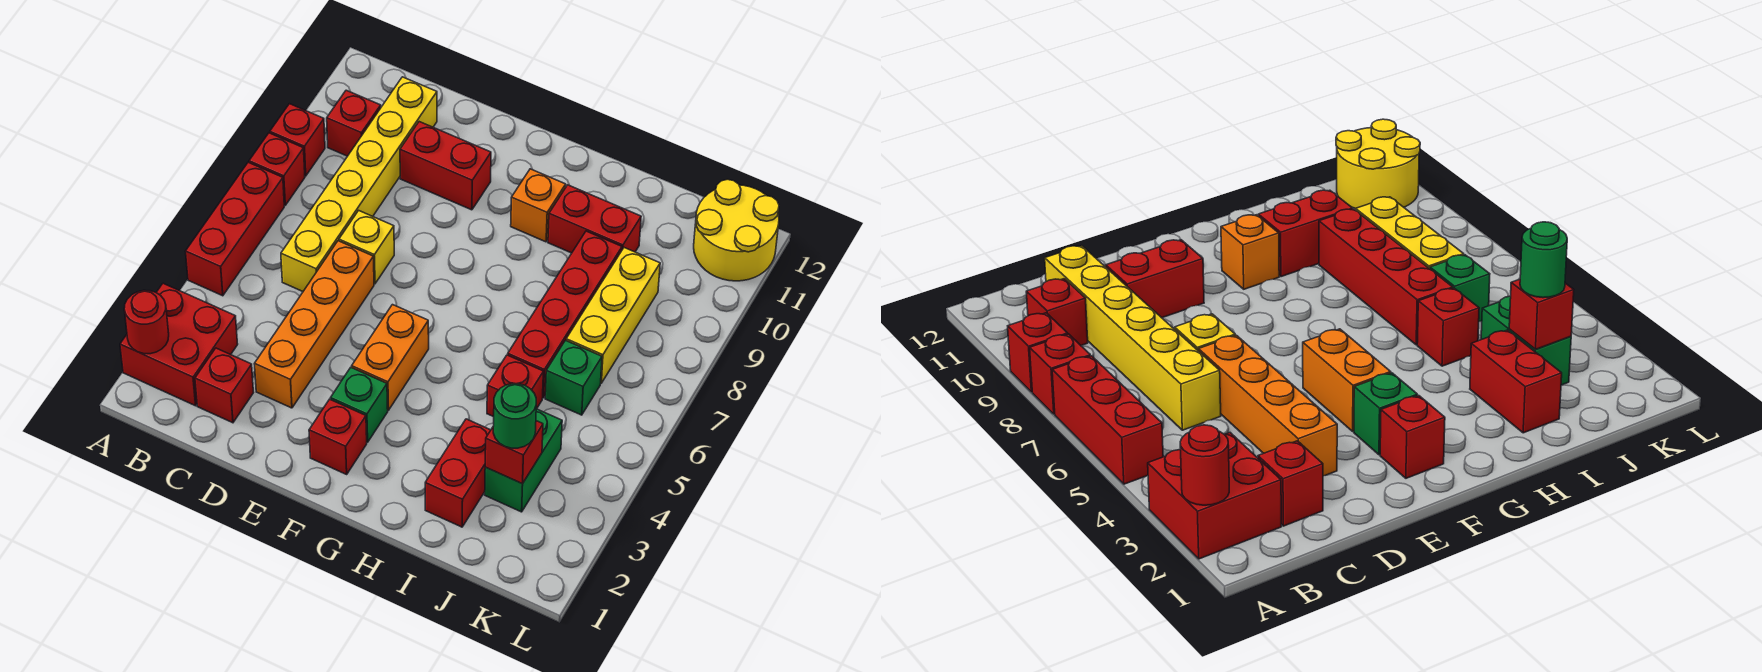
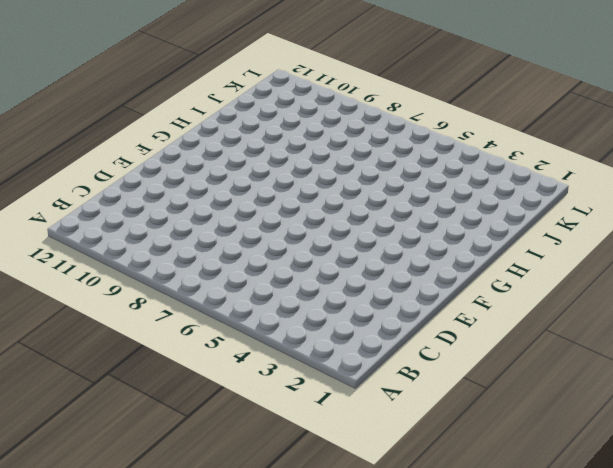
none -> red 2x2 brick [120,283,238,406]
none -> red 1x3 brick [185,162,284,296]
none -> red 1x1 brick [249,133,305,205]

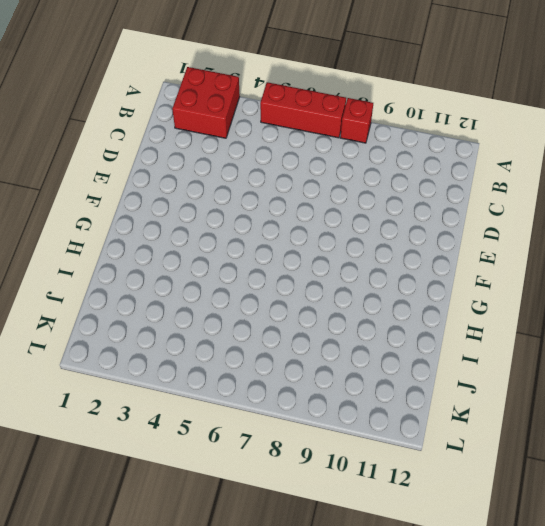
none -> red 1x1 brick [270,104,325,176]
none -> red 1x1 brick [327,90,381,156]
none -> red 1x1 brick [195,348,253,423]

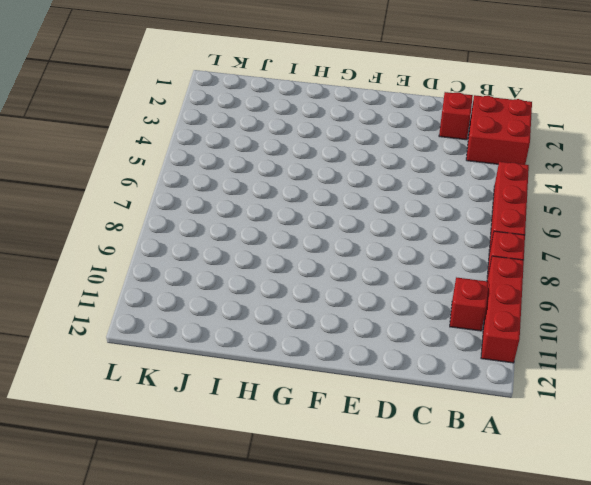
red 1x3 brick [481,256,524,363] -> red 1x1 brick [270,104,325,176]
none -> yellow 1x6 brick [281,77,437,291]
none -> orange 1x4 brick [255,241,374,408]
none -> yellow 1x1 brick [339,210,394,284]

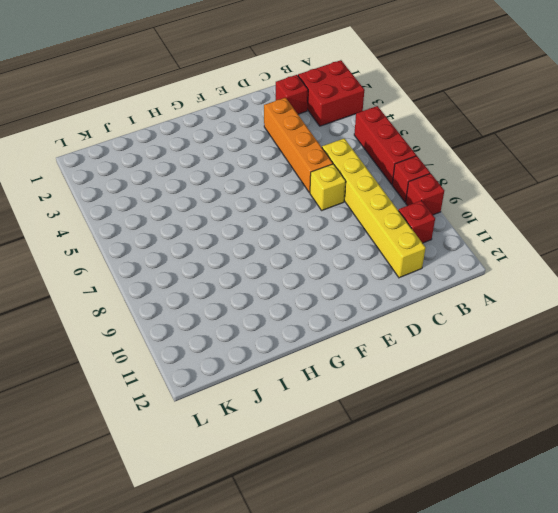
none -> red 1x2 brick [400,122,491,210]
none -> red 1x1 brick [309,399,367,474]
none -> green 1x1 brick [331,367,388,442]

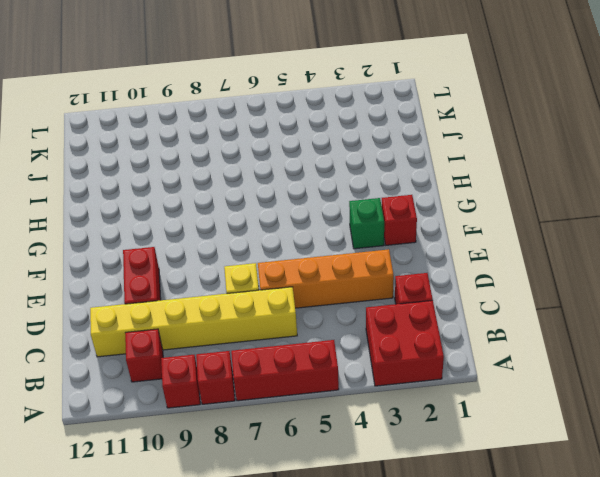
none -> orange 1x2 brick [352,305,429,410]
none -> orange 1x1 brick [511,169,566,242]
none -> red 1x2 brick [548,185,641,253]

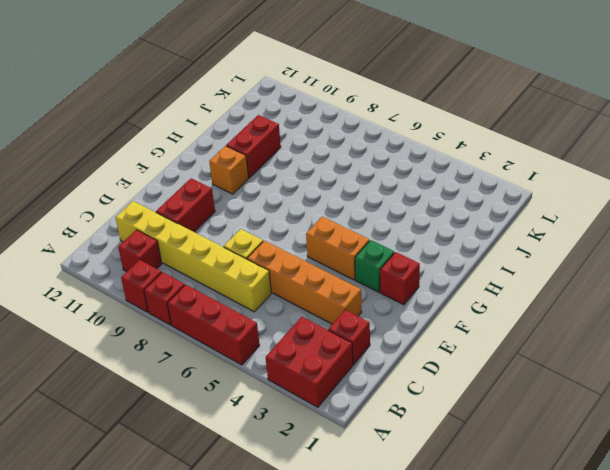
none -> red 1x2 brick [425,419,491,527]
none -> red 1x1 brick [487,355,543,417]
none -> red 1x4 brick [508,231,622,398]

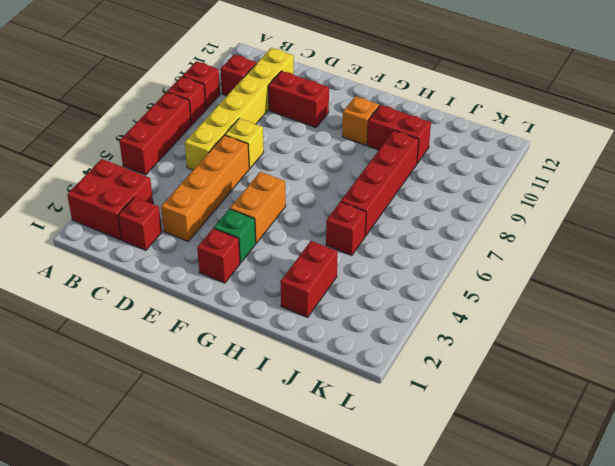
none -> green 1x2 brick [485,409,562,512]
none -> green 1x1 brick [545,340,602,415]
none -> yellow 1x3 brick [566,248,660,383]

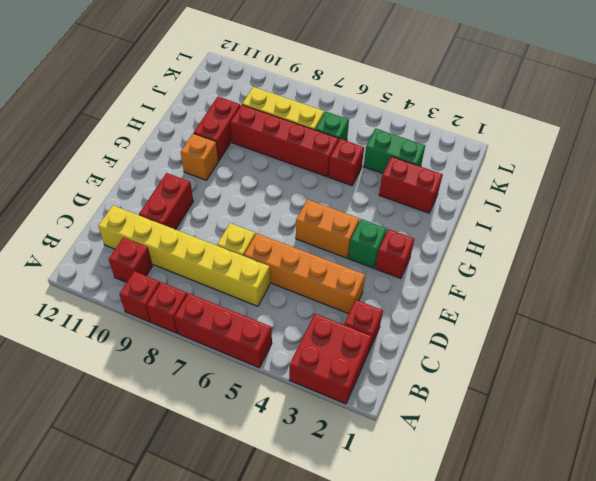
none -> yellow 2x2 round brick [694,179,779,281]
none -> red 1x1 round brick [124,290,169,354]
none -> red 1x1 brick [485,421,543,484]

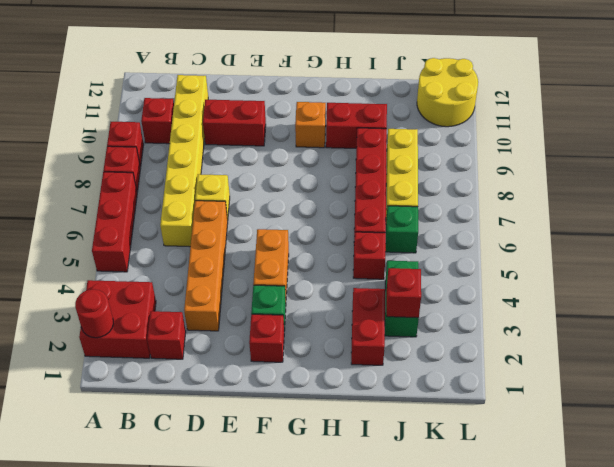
none -> green 1x1 round brick [493,384,536,448]

